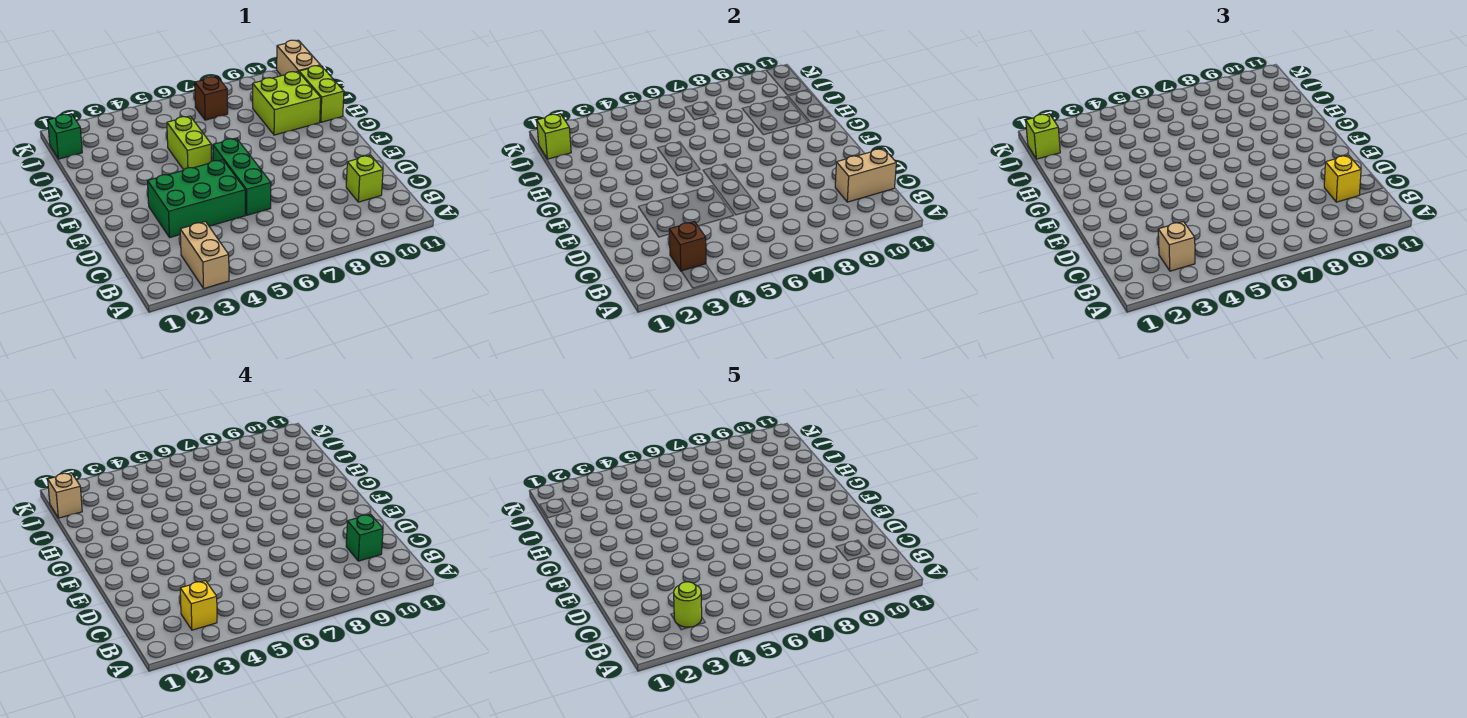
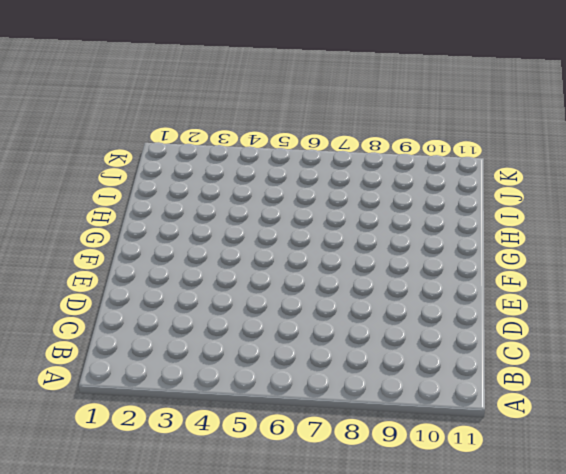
none -> tan 1x2 brick [180,222,229,289]
none -> lime 1x1 brick [346,155,383,202]
none -> green 2x3 brick [148,160,245,238]

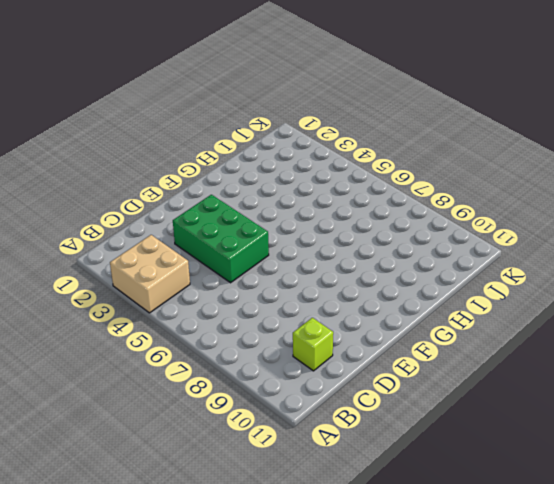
tan 2x2 brick [110,235,190,313] -> tan 1x2 brick [180,222,229,289]
none -> green 1x3 brick [213,138,271,215]
none -> lime 1x2 brick [167,116,212,170]
none -> lime 2x2 brick [253,72,321,135]

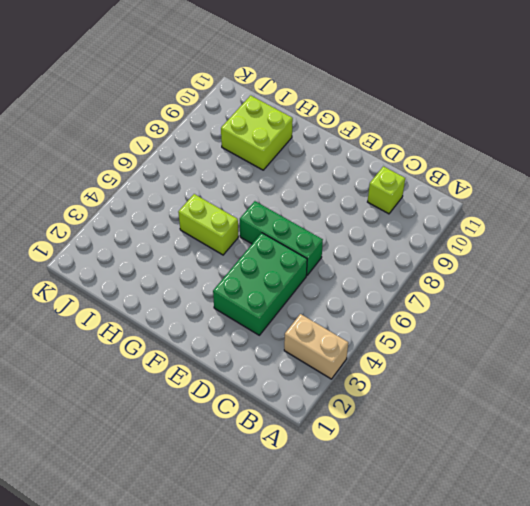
none -> lime 1x2 brick [299,65,344,122]
none -> green 1x1 brick [48,114,82,159]
none -> brown 1x1 brick [195,77,228,120]

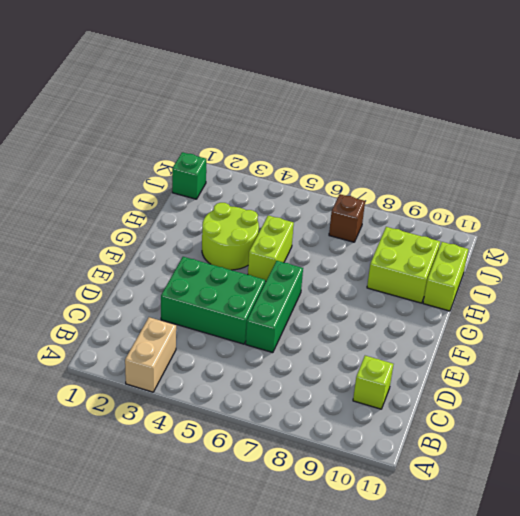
lime 2x2 round brick [202,203,259,270] -> none
none -> tan 1x2 brick [277,40,320,76]
none -> brown 1x1 brick [669,222,706,271]
none -> tan 1x2 brick [835,148,896,202]

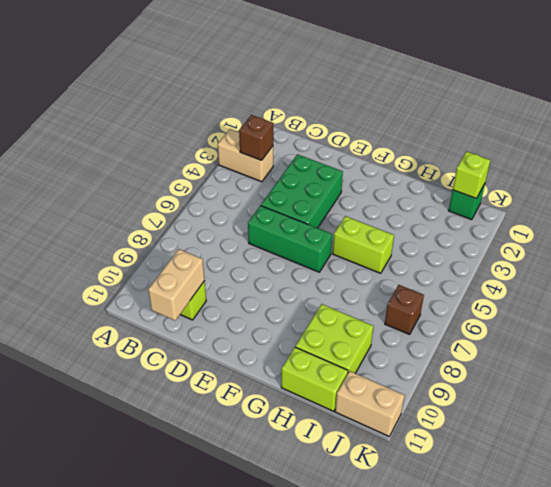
none -> tan 1x1 brick [1158,222,1195,271]
none -> yellow 1x1 brick [1324,155,1361,202]
none -> lime 1x1 brick [1026,114,1060,159]

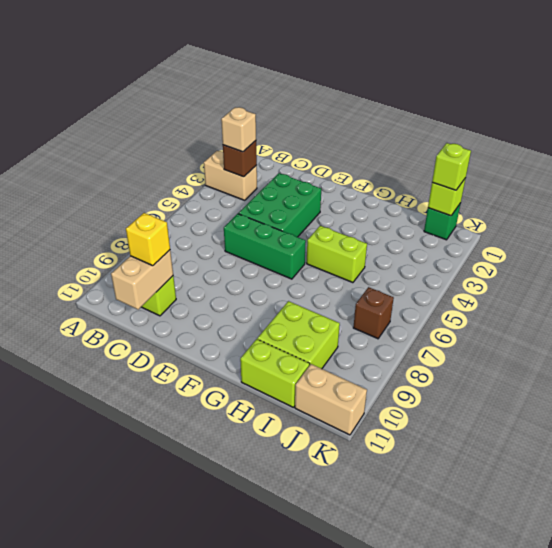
none -> yellow 1x1 brick [180,581,217,630]
none -> green 1x1 brick [346,514,383,561]
none -> tan 1x1 brick [48,473,82,518]

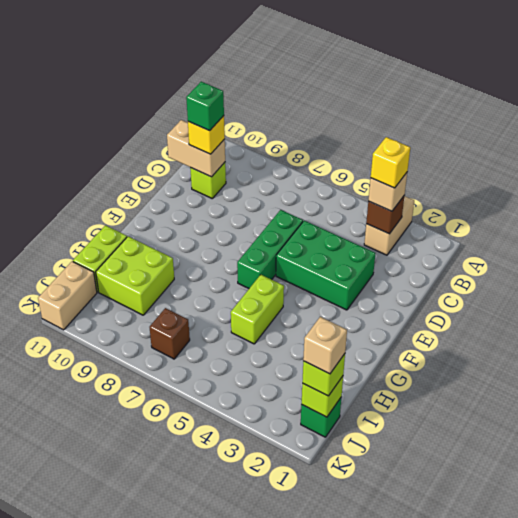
none -> lime 1x1 round brick [674,582,702,627]

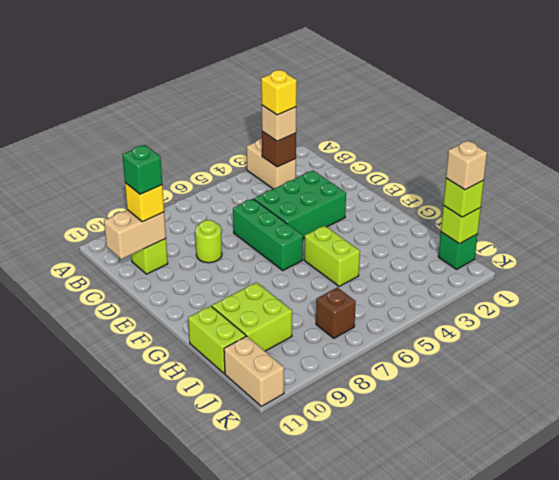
lime 1x1 round brick [195,220,222,263] -> lime 1x1 round brick moved to [674,582,702,627]

